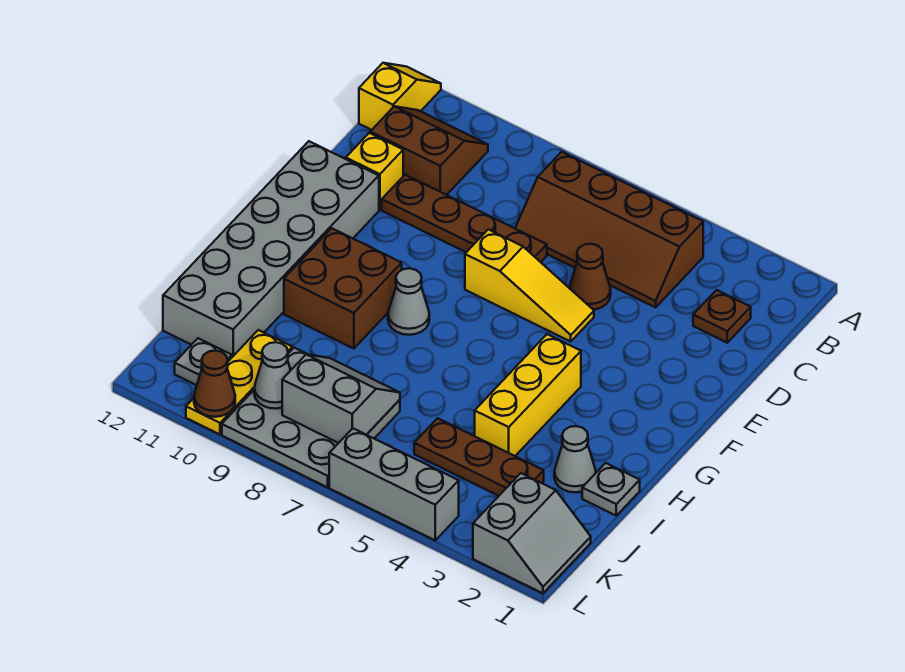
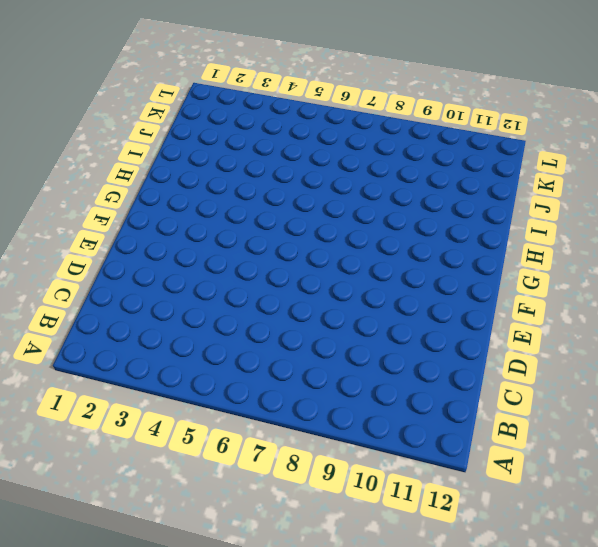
none -> yellow 1x2 slope [359,63,441,130]
none -> brown 2x4 slope [515,152,703,307]
none -> brown 2x2 slope [370,106,488,195]

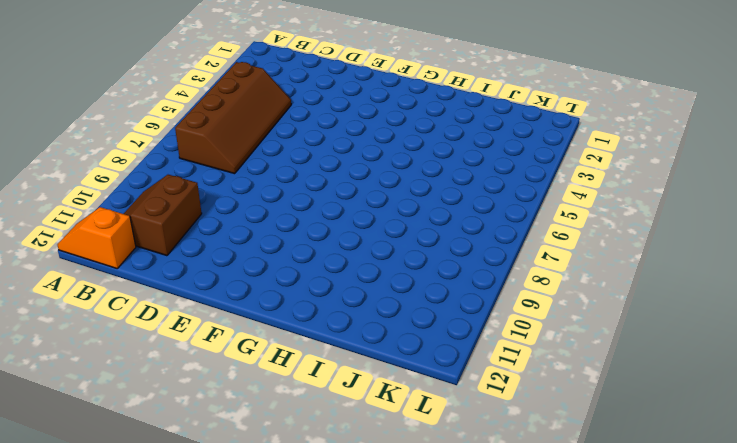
orange 1x2 slope [57,207,136,268] -> yellow 1x2 slope [359,63,441,130]
none -> brown 1x1 plate [693,290,751,343]
none -> brown 1x1 cone [570,244,611,310]
none -> brown 1x4 plate [382,175,547,262]

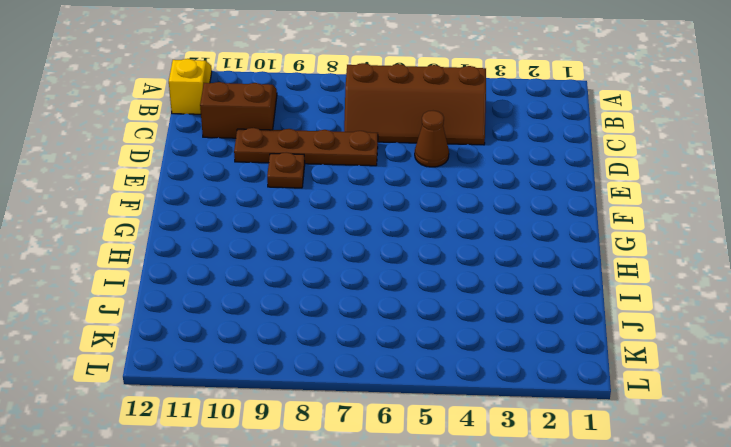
brown 1x1 plate [267,152,305,188] -> brown 1x1 plate moved to [693,290,751,343]
none -> yellow 1x1 brick [346,133,403,210]
none -> yellow 1x3 slope [465,229,594,341]
none -> grey 2x6 brick [163,141,379,357]

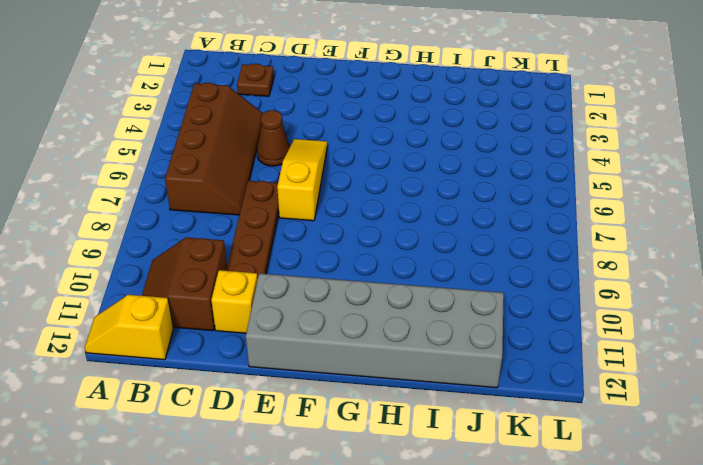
none -> yellow 1x3 brick [475,334,581,456]
none -> grey 1x1 cone [388,268,429,335]
none -> brown 2x2 brick [284,228,402,349]

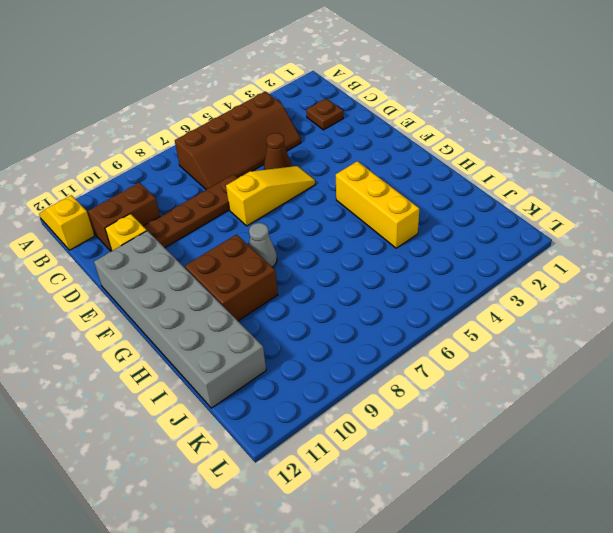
none -> grey 1x1 plate [582,463,640,516]
none -> grey 1x1 cone [554,426,596,492]
none -> brown 1x3 plate [414,418,544,496]

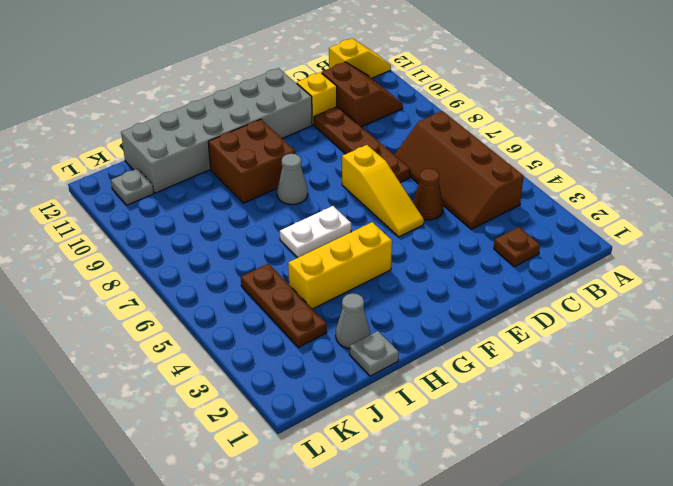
white 1x2 plate [280,206,351,258] -> none
none -> grey 3x3 plate [222,348,400,487]
none -> yellow 1x3 plate [186,330,292,434]
none -> grey 2x2 slope [473,473,591,593]

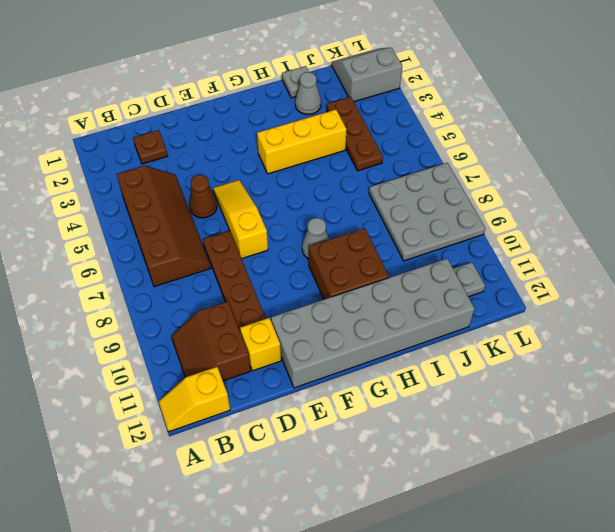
none -> yellow 1x3 plate [186,330,292,434]
none -> grey 1x3 brick [329,428,459,540]
none -> grey 2x2 slope [282,354,400,443]

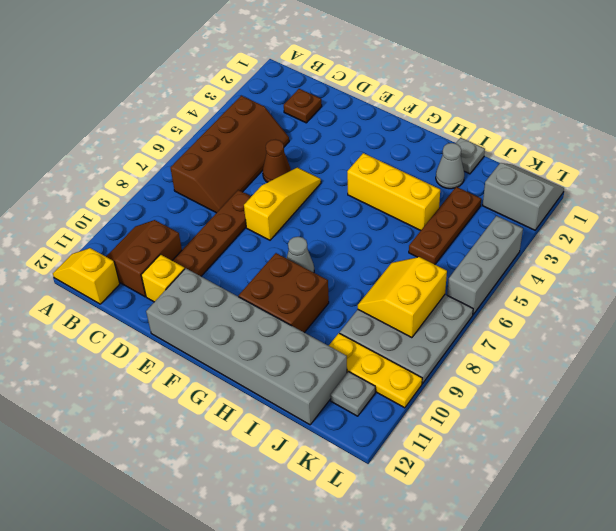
yellow 2x2 slope [358,257,447,338] -> grey 2x2 slope [282,354,400,443]
none -> grey 1x1 cone [254,342,291,409]
none -> brown 1x1 cone [194,351,235,417]

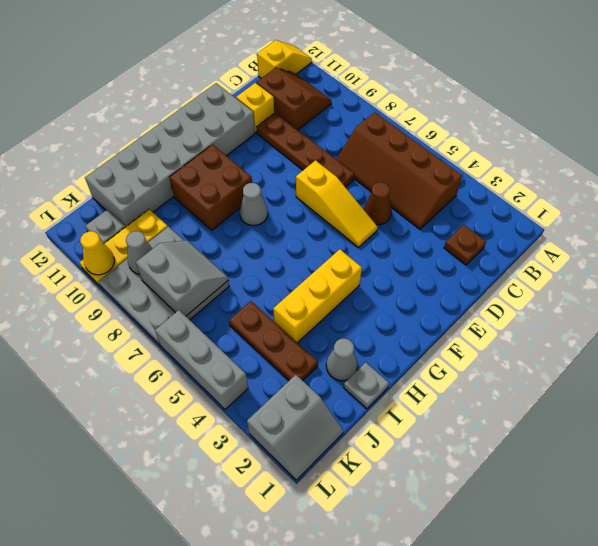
yellow 1x1 cone [80,231,115,275] -> brown 1x1 cone [194,351,235,417]

